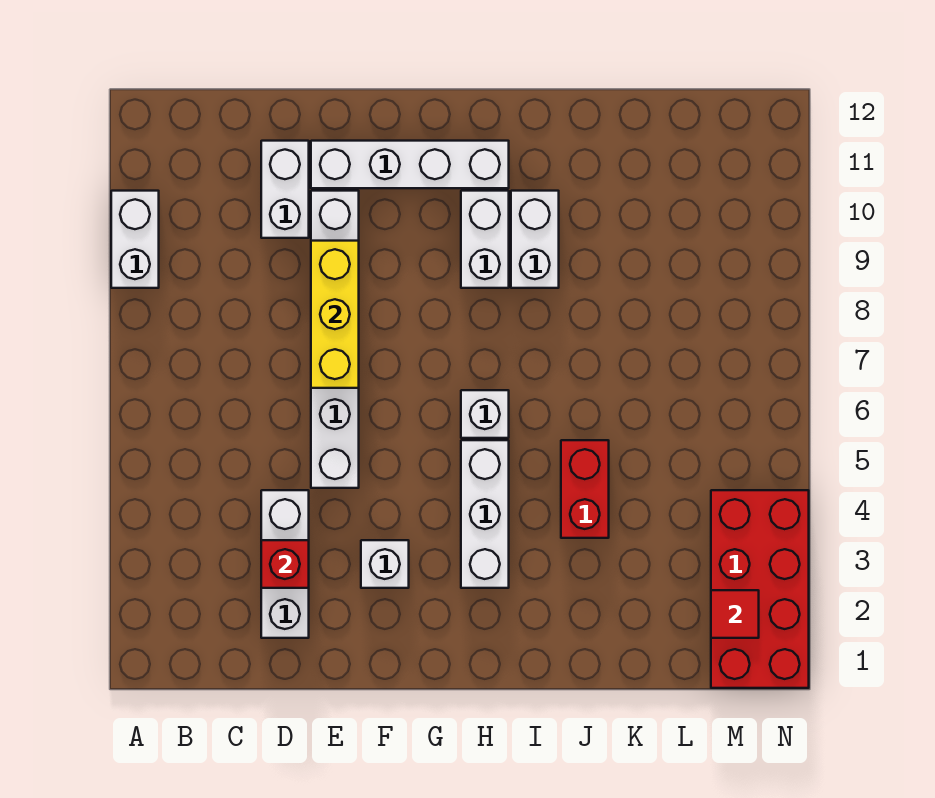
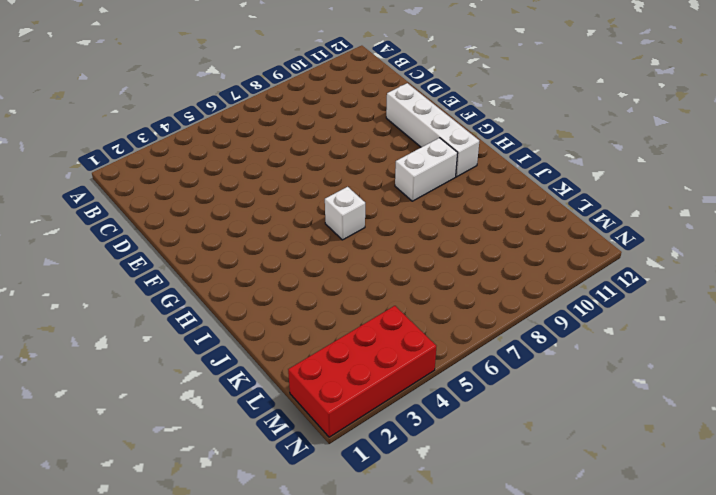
none -> white 1x2 brick [111,191,159,288]
none -> white 1x3 brick [261,490,309,638]
none -> white 1x2 brick [261,141,309,238]

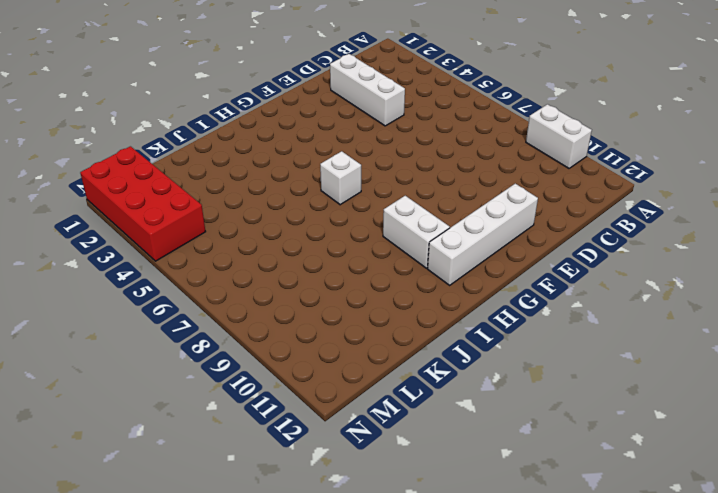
none -> white 1x2 brick [261,141,309,238]
none -> white 1x6 brick [311,191,359,488]
none -> white 1x1 brick [361,540,409,588]

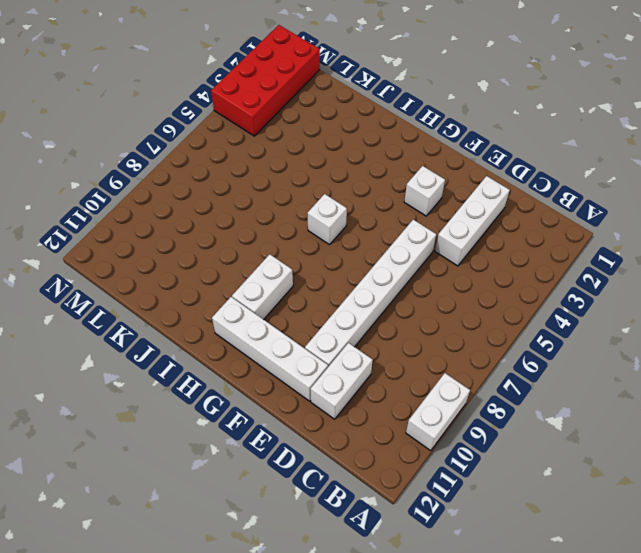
none -> white 1x3 brick [461,440,509,588]
none -> white 1x2 brick [511,191,559,288]
none -> red 1x2 brick [561,440,609,538]

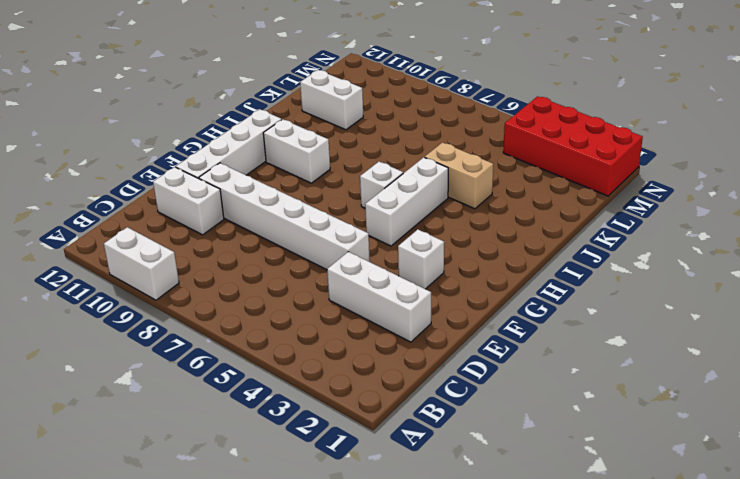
white 1x3 brick [365,157,448,246] -> white 1x3 brick turned to [461,440,509,588]
tan 1x2 brick [425,143,493,209] -> red 1x2 brick [561,440,609,538]
white 1x2 brick [300,70,363,130] -> white 1x2 brick moved to [511,191,559,288]
none -> red 1x1 brick [261,540,309,588]
none -> yellow 1x3 brick [311,241,359,388]
none -> red 1x1 tile [711,590,759,638]

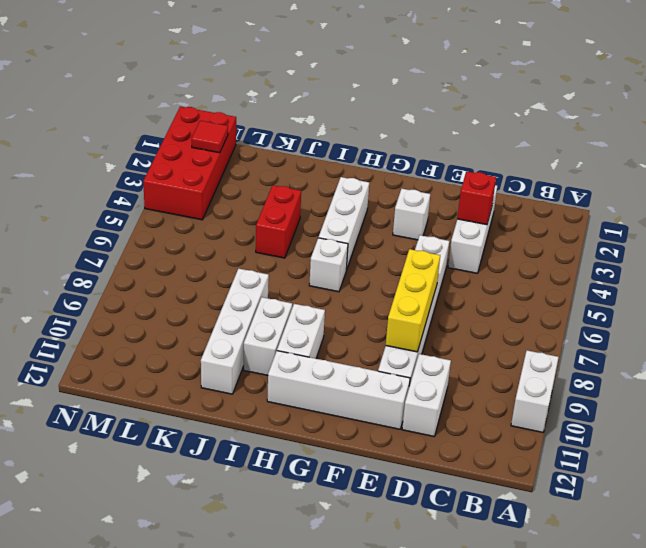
white 1x4 brick [201,269,269,394] -> none

